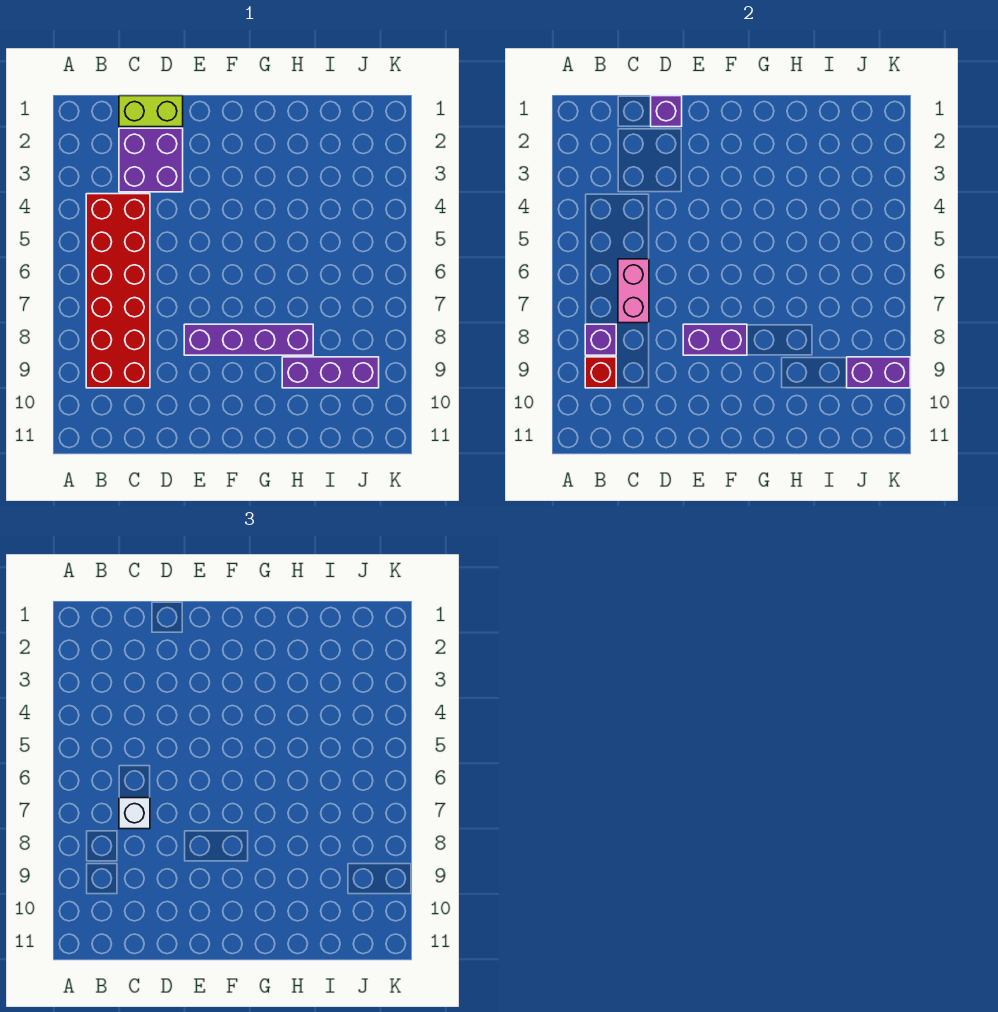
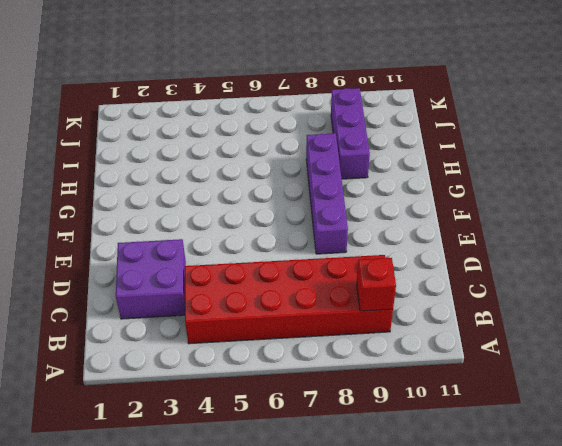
none -> lime 1x2 brick [119,96,183,127]
none -> purple 1x1 brick [585,324,616,355]
none -> pink 1x2 brick [618,259,649,323]

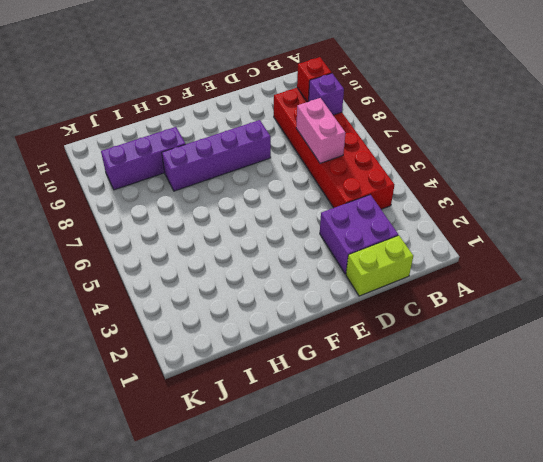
none -> purple 1x1 brick [651,96,682,127]
none -> purple 1x2 brick [683,324,747,355]
none -> purple 1x2 brick [847,357,910,388]

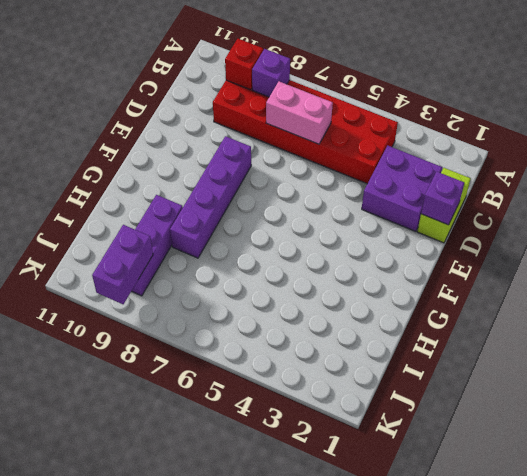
none -> purple 1x2 brick [683,324,747,355]
none -> white 1x1 brick [119,798,150,829]

